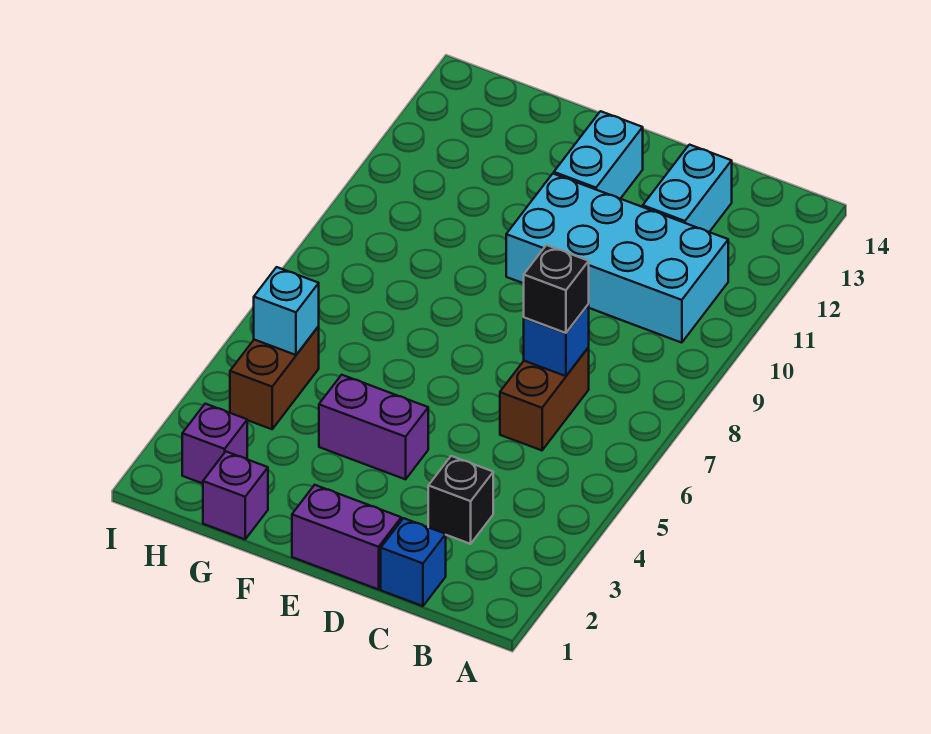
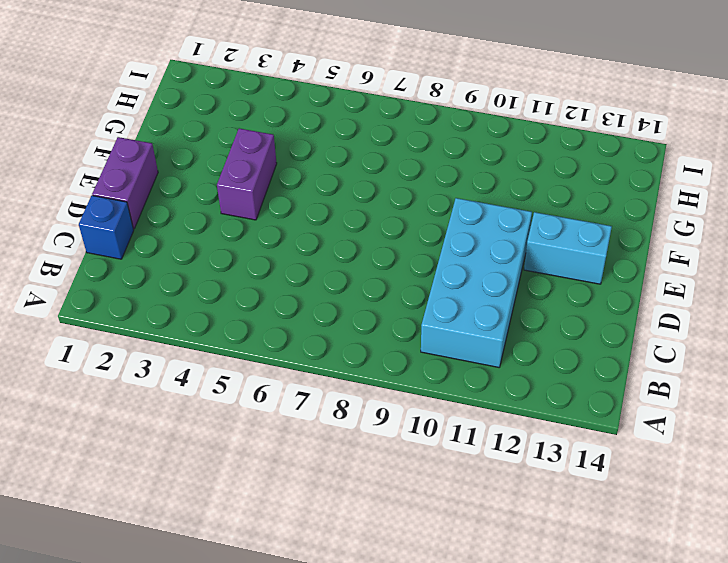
none -> black 1x1 brick [428,456,493,544]
none -> brown 1x2 brick [500,347,589,450]
none -> cyan 1x2 brick [643,145,732,232]

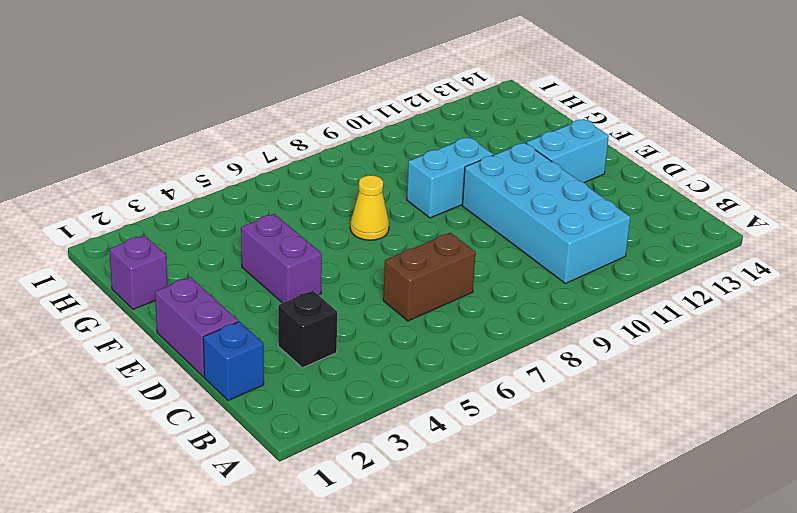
yellow 1x1 cone [350,175,389,240] -> none
cyan 1x2 brick [407,137,493,218] -> cyan 1x2 brick moved to [643,145,732,232]
none -> purple 1x1 brick [182,404,247,483]
none -> brown 1x2 brick [230,327,319,429]
none -> blue 1x1 brick [524,304,589,376]

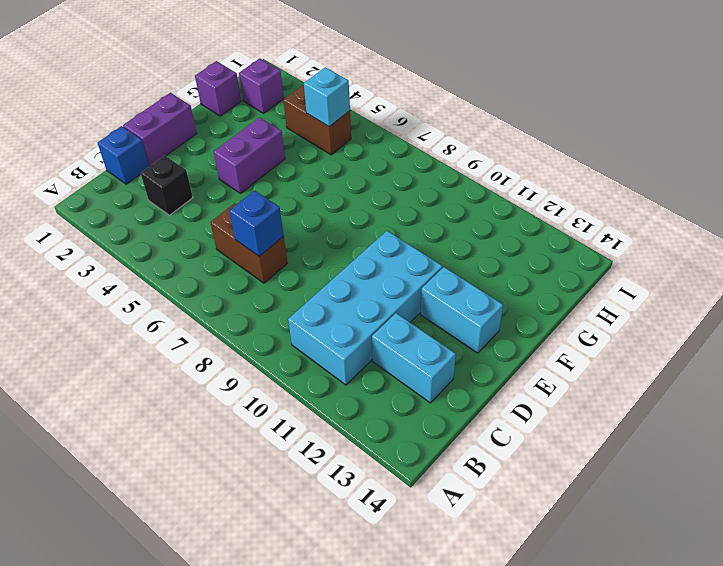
none -> black 1x1 brick [524,245,589,333]

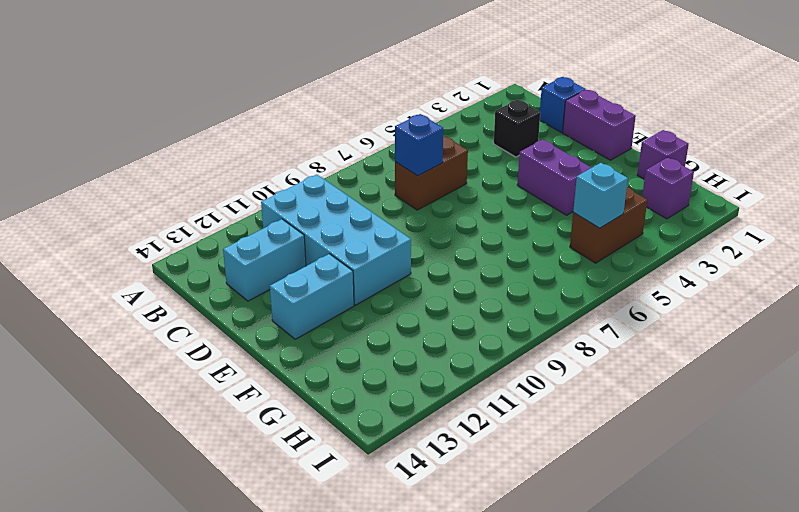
none -> black 1x1 brick [524,245,589,333]

